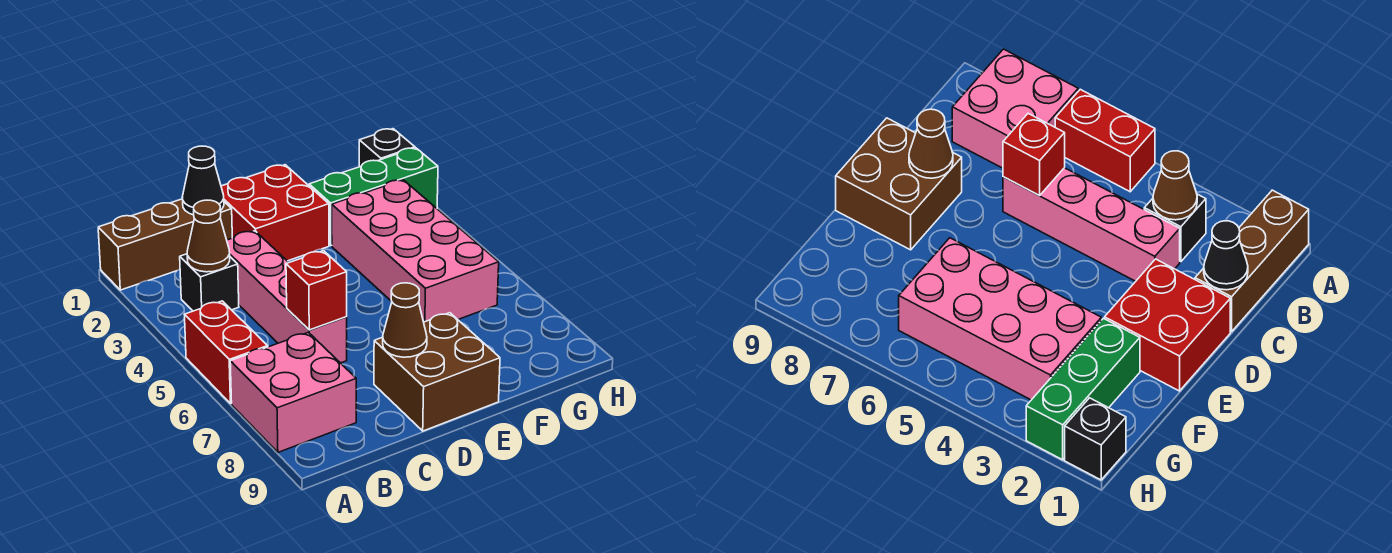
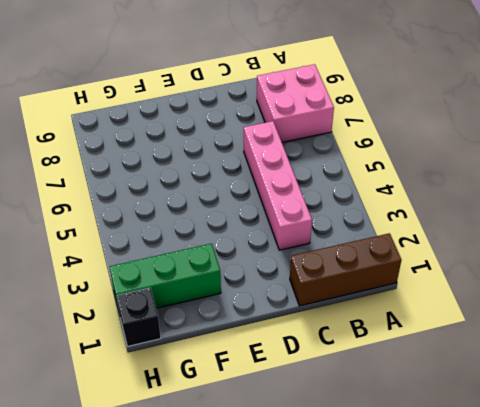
none -> red 1x2 brick [184,301,268,404]
none -> black 1x1 brick [180,254,239,311]
none -> red 2x2 brick [221,165,329,261]

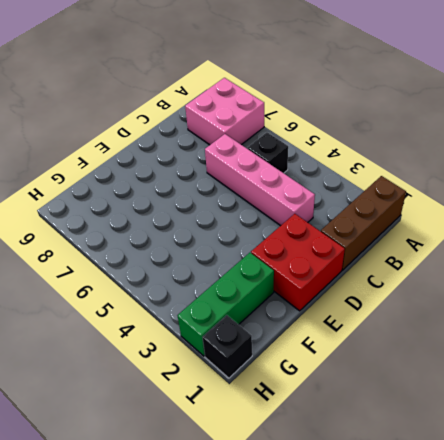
black 1x1 brick [248,133,288,173] -> black 1x1 brick moved to [180,254,239,311]
none -> red 1x2 brick [184,301,268,404]
none -> brown 2x2 brick [374,313,500,431]
none -> pink 2x4 brick [332,180,499,322]

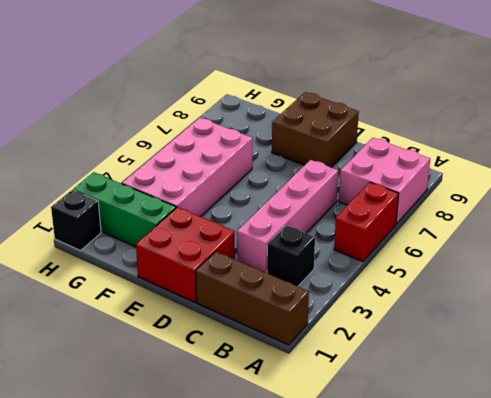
none -> brown 1x1 cone [187,200,230,272]
none -> black 1x1 cone [182,146,224,215]
none -> red 1x1 brick [286,251,347,330]

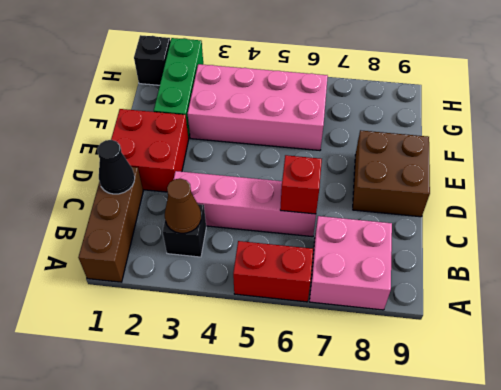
none -> brown 1x1 cone [383,283,427,357]

